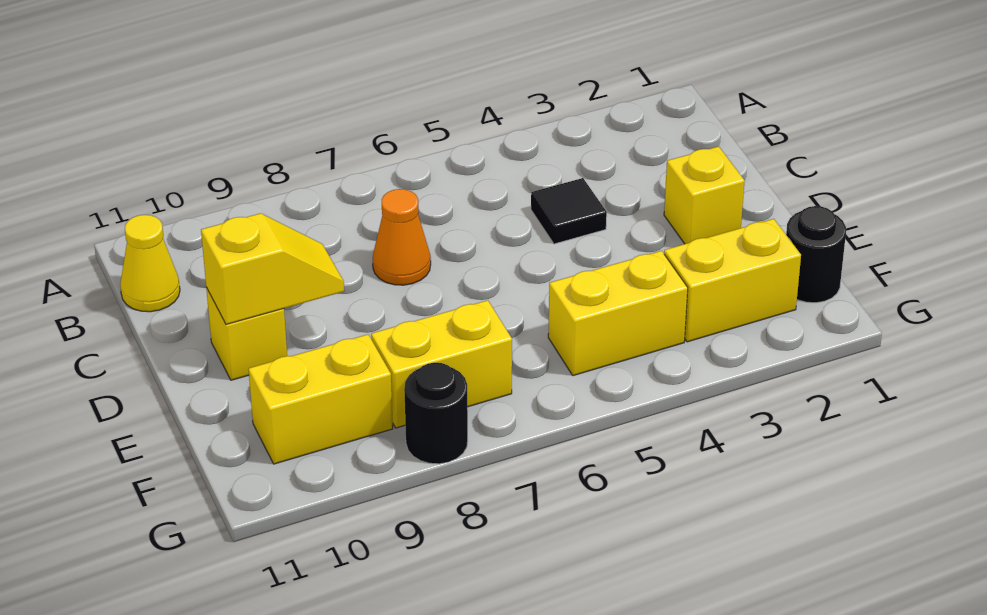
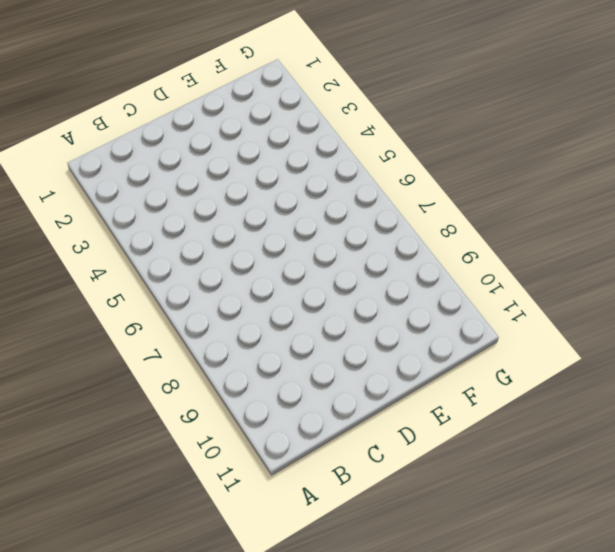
none -> yellow 1x1 cone [120,215,180,312]
none -> black 1x1 tile [531,178,607,244]
none -> orange 1x1 cone [373,189,431,285]

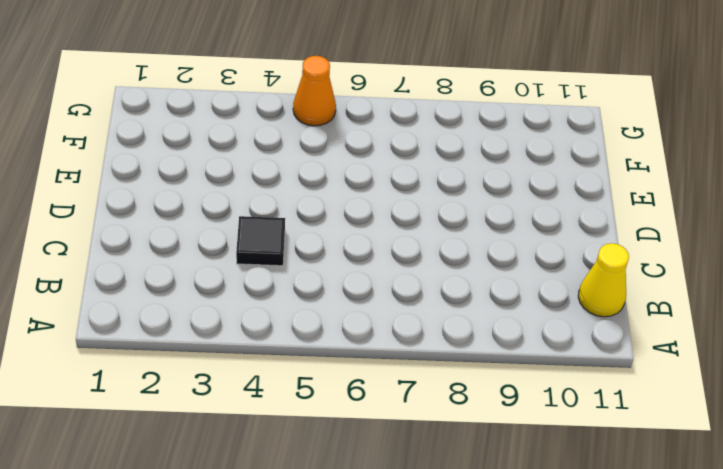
orange 1x1 cone [293,56,336,126] -> orange 1x1 cone moved to [373,189,431,285]
none -> yellow 1x1 brick [664,146,745,244]
none -> yellow 1x1 brick [206,287,287,380]
none -> black 1x1 round brick [786,206,846,303]

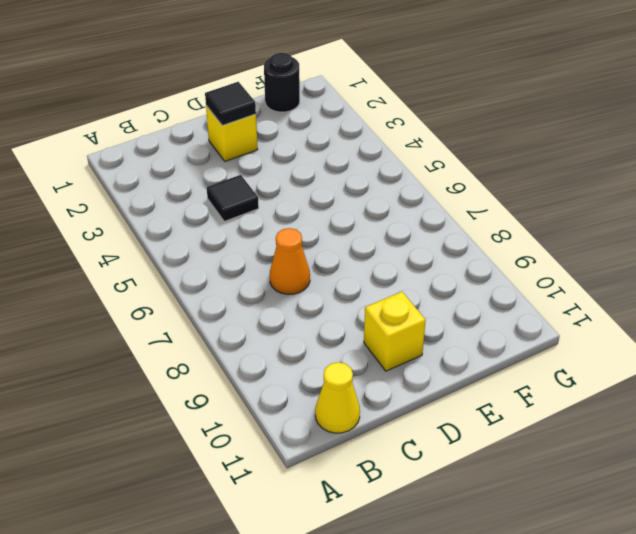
black 1x1 tile [205,82,256,125] -> none
none -> yellow 1x2 brick [664,219,801,342]
none -> yellow 1x2 brick [548,251,688,376]
none -> yellow 1x2 brick [371,300,512,428]

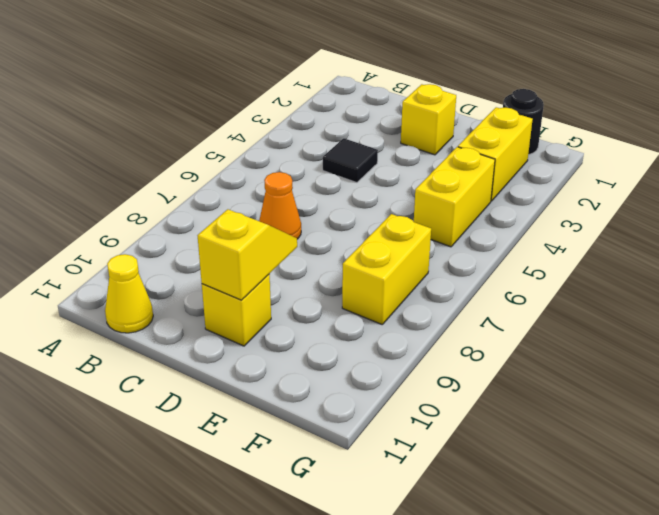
none -> yellow 1x2 brick [249,334,393,464]
none -> black 1x1 round brick [404,363,468,464]

